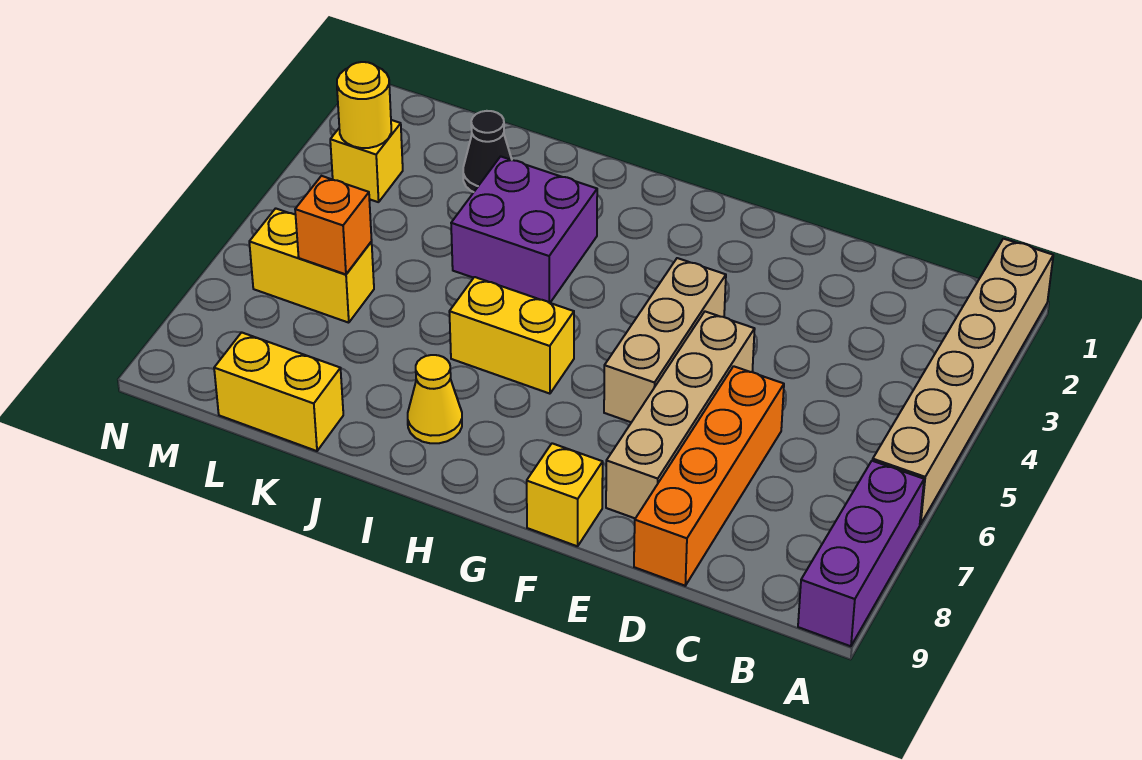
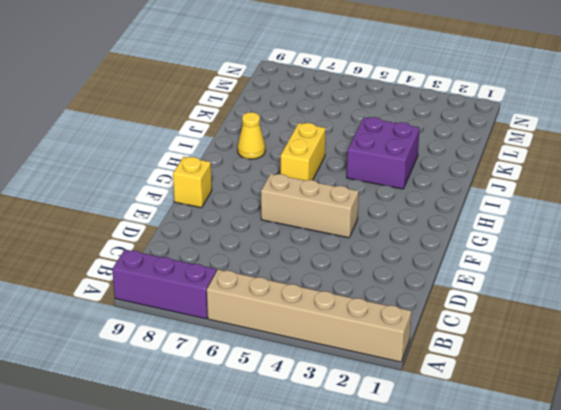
none -> orange 1x4 brick [634,366,784,586]
none -> tan 1x4 brick [606,312,755,518]
none -> black 1x1 cone [463,111,512,192]

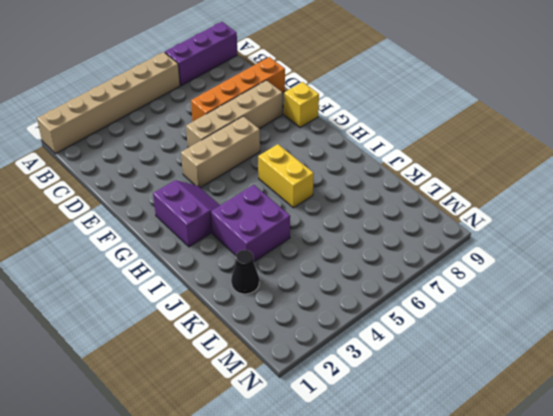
purple 2x2 slope [153,180,220,247] -> none
none -> yellow 1x1 cone [408,355,462,443]
none -> yellow 1x2 brick [214,332,343,451]
none -> yellow 1x2 brick [249,208,374,323]

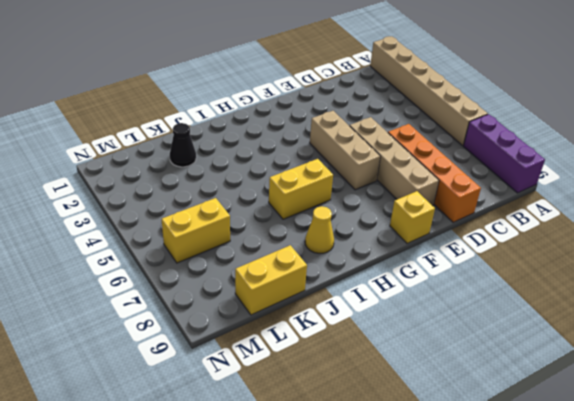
none -> purple 2x2 brick [451,156,597,303]
none -> yellow 1x1 brick [330,120,403,202]
none -> orange 1x1 brick [295,176,372,274]

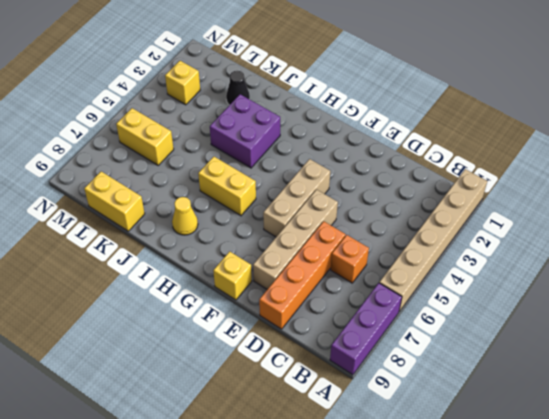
orange 1x1 brick [330,235,369,283] -> orange 1x1 brick moved to [295,176,372,274]
none -> yellow 1x1 round brick [337,62,391,148]

